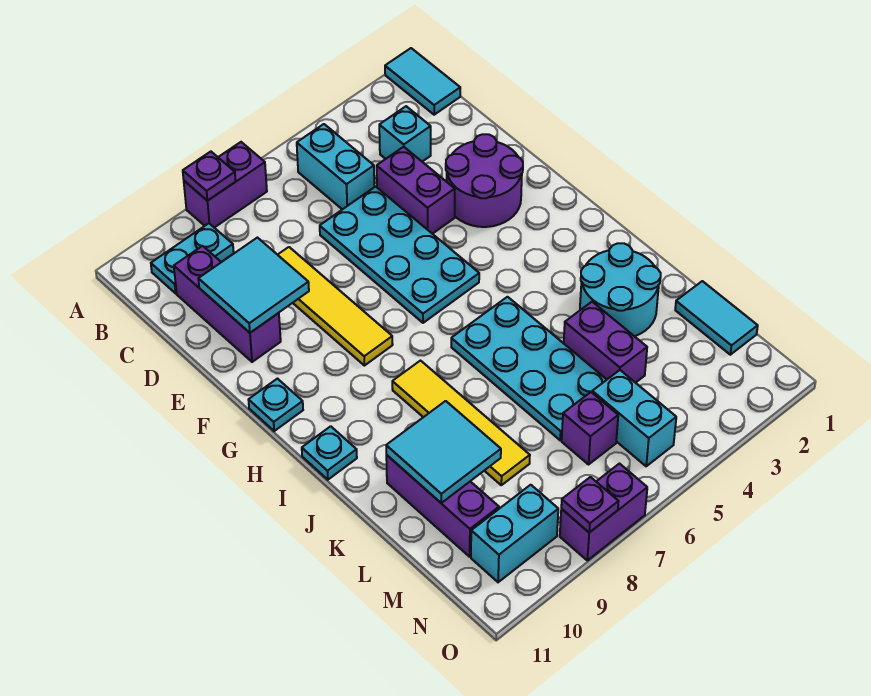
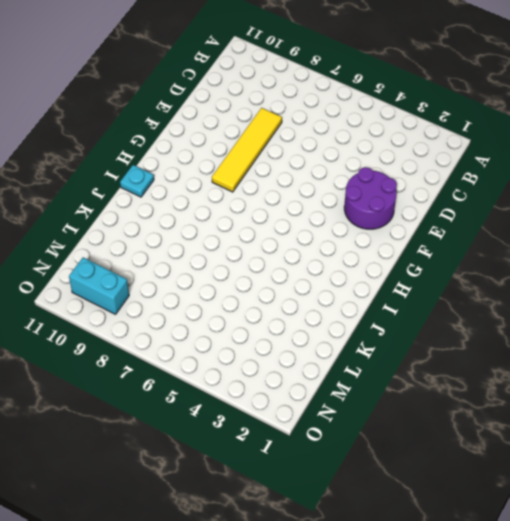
none -> cyan 1x2 tile [385,48,460,115]
none -> purple 1x2 brick [184,142,267,228]
none -> cyan 1x2 brick [297,124,374,209]

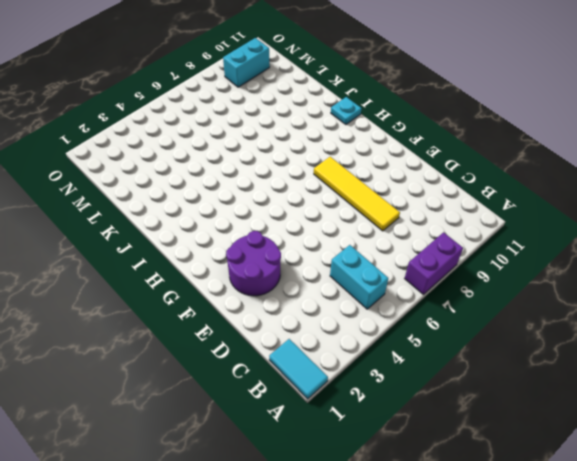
none -> cyan 1x2 plate [151,223,234,293]
none -> cyan 1x1 brick [379,106,431,162]
none -> purple 1x3 brick [174,246,281,362]

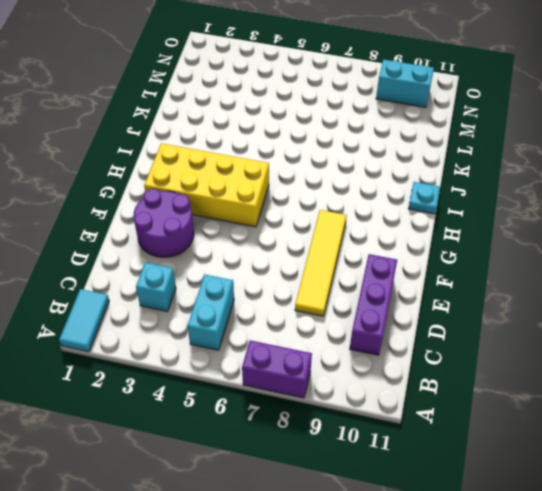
yellow 2x4 brick [144,143,269,227] -> cyan 2x4 plate [320,187,479,323]
none -> cyan 1x2 plate [151,223,234,293]
none -> purple 1x2 brick [377,147,455,234]
none -> cyan 1x1 plate [249,379,303,431]

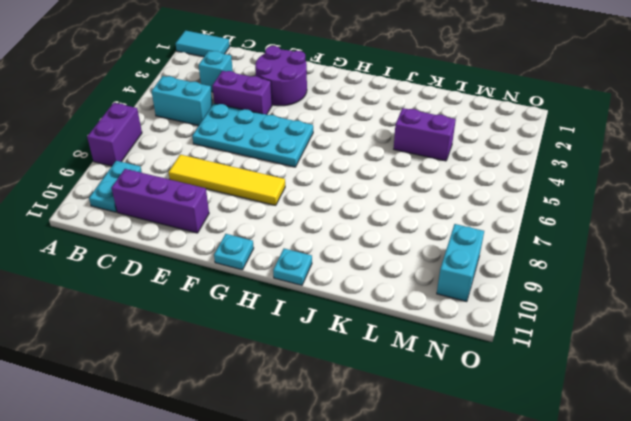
none -> cyan 2x4 plate [451,297,607,440]
none -> yellow 1x4 tile [392,361,530,485]
none -> cyan 2x2 round brick [580,243,661,336]

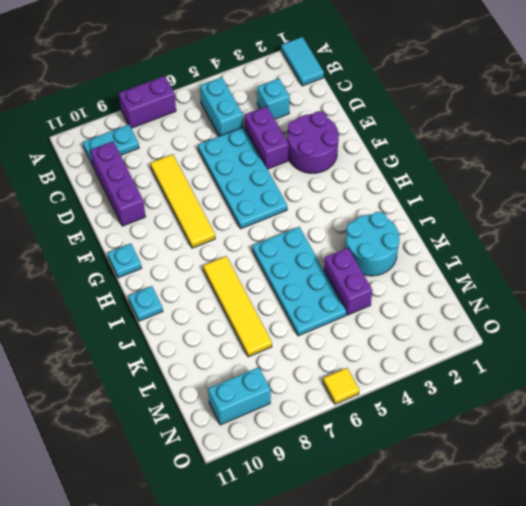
yellow 1x1 tile [323,368,359,404] -> none
none -> purple 1x3 brick [386,455,499,557]
none -> cyan 1x2 tile [675,281,758,355]
none -> cyan 1x2 brick [592,370,676,466]

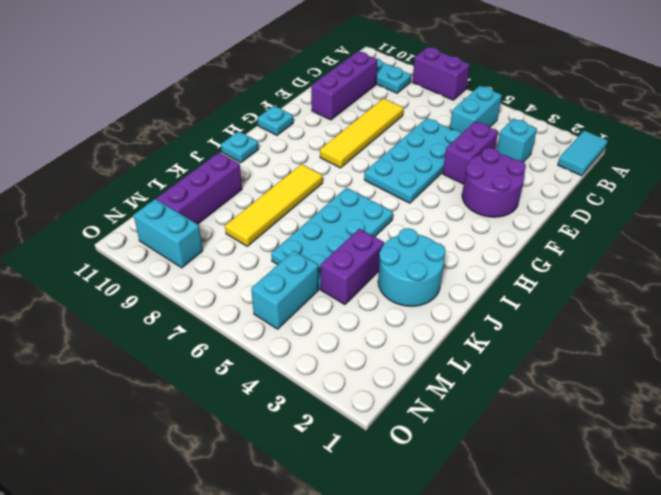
none -> cyan 1x2 tile [675,281,758,355]
none -> purple 1x1 brick [562,392,618,464]
none -> purple 1x2 brick [560,464,647,560]

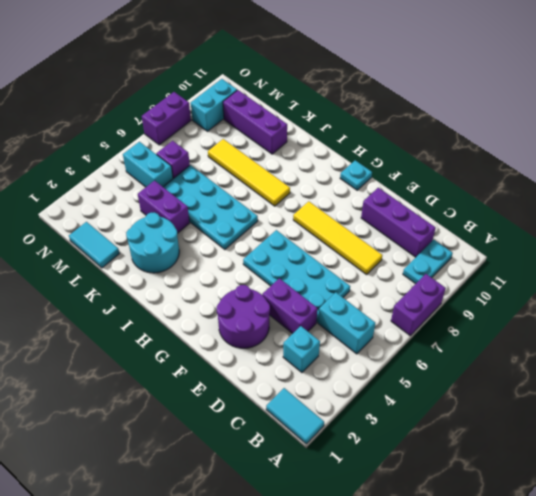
none -> cyan 1x1 plate [302,426,357,480]
none -> purple 1x1 plate [183,152,236,201]
none -> cyan 2x2 tile [198,238,309,333]

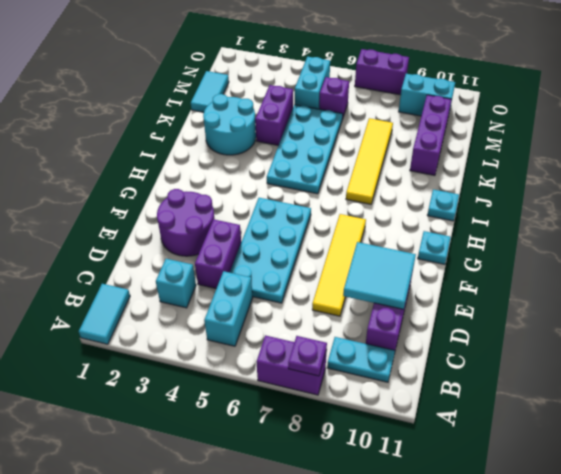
none -> cyan 2x2 tile [386,401,501,503]
none -> purple 1x1 plate [561,477,619,533]

